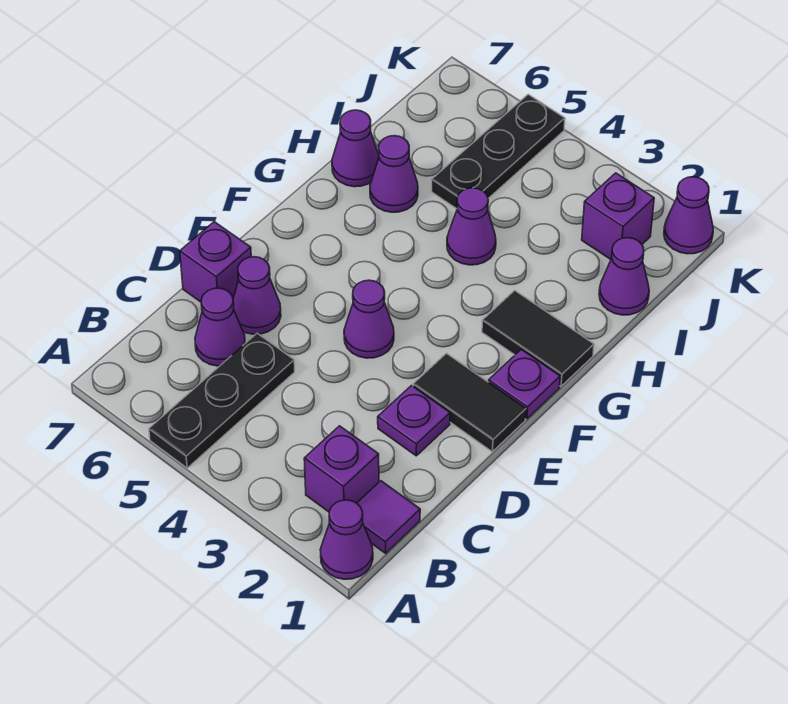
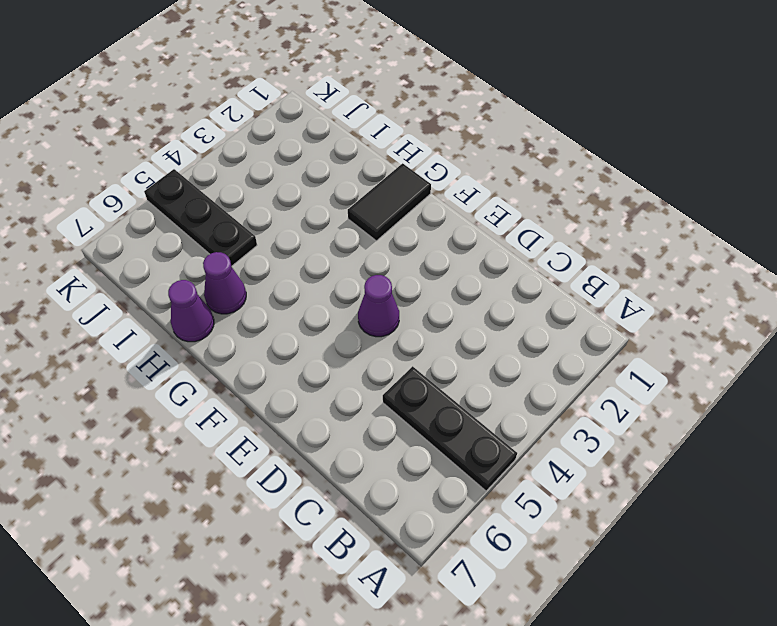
none -> purple 1x1 cone [320,500,373,579]
none -> purple 1x1 tile [357,481,420,553]
none -> purple 1x1 brick [304,426,379,512]

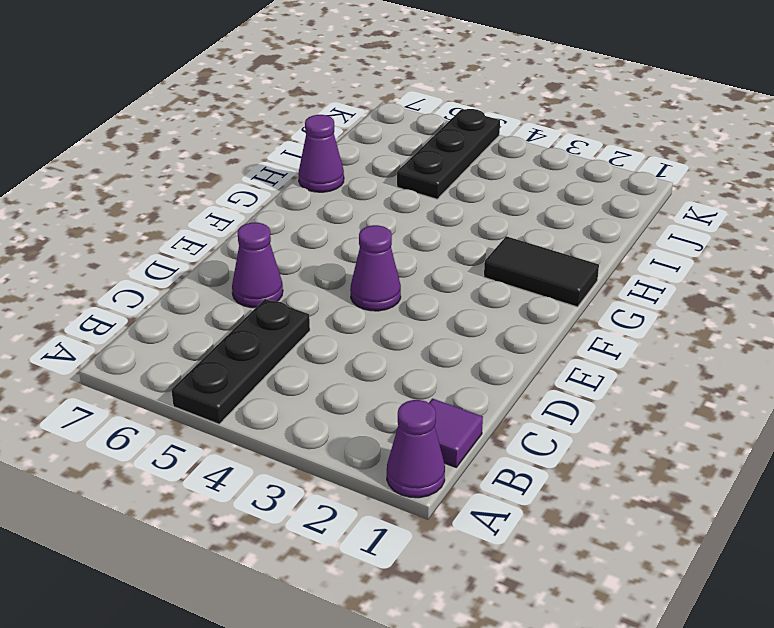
none -> purple 1x1 brick [304,426,379,512]
none -> purple 1x1 cone [195,288,245,366]
none -> purple 1x1 plate [378,386,450,456]

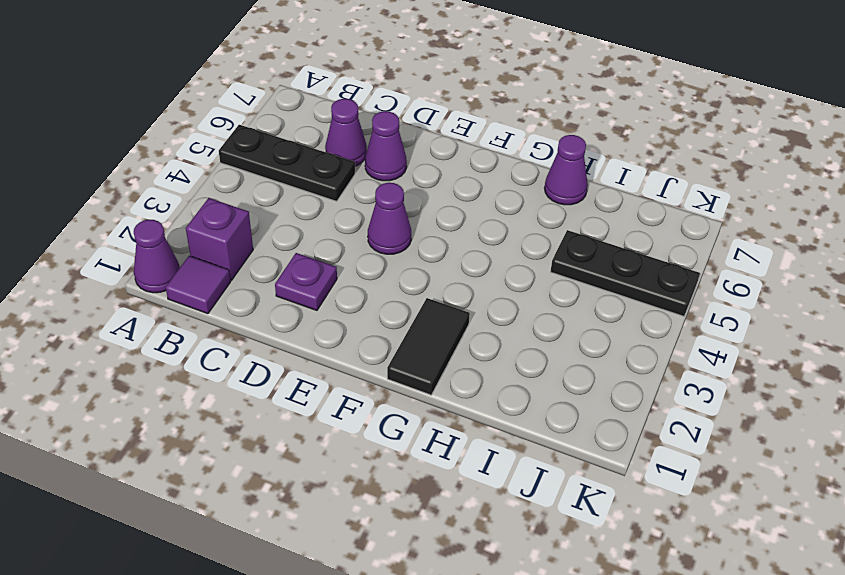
none -> purple 1x1 brick [180,222,251,302]
none -> black 1x2 tile [413,353,526,452]
none -> purple 1x1 plate [489,349,560,419]

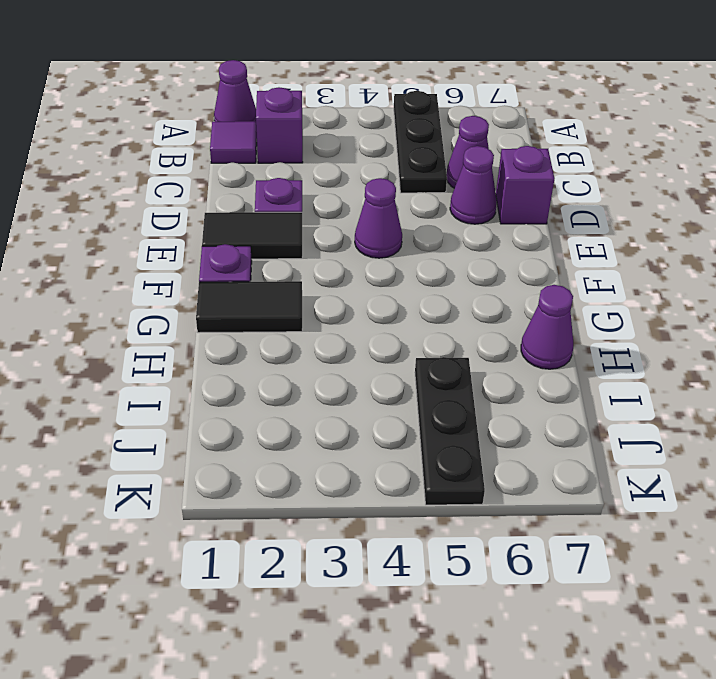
none -> purple 1x1 cone [447,188,496,265]
none -> purple 1x1 cone [370,136,418,212]
none -> purple 1x1 cone [599,238,649,315]

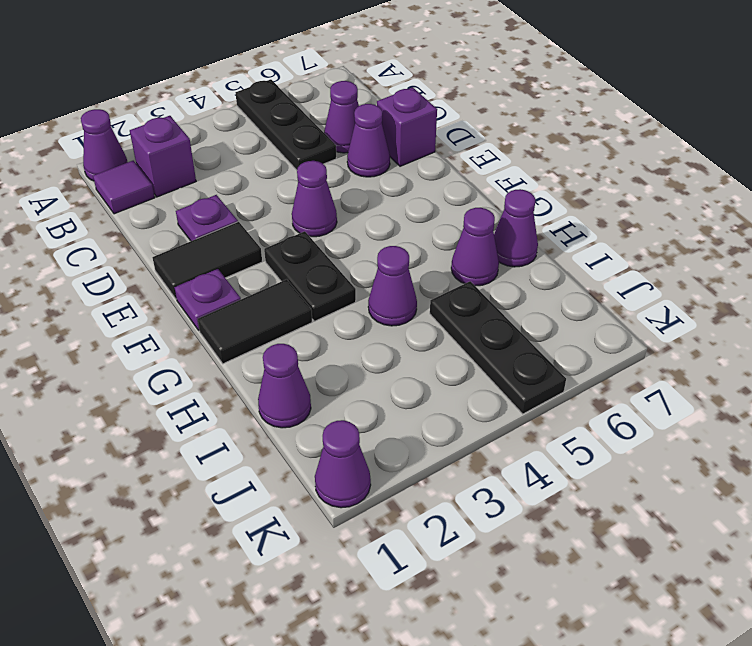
black 1x2 plate [264,231,356,321] -> none
none -> purple 1x1 brick [582,173,654,259]

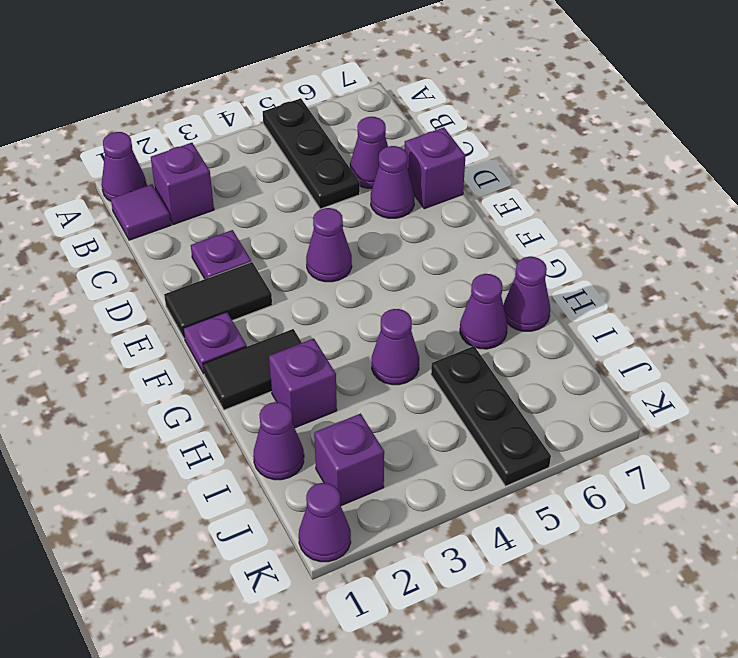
purple 1x1 brick [269,339,337,428] -> none

